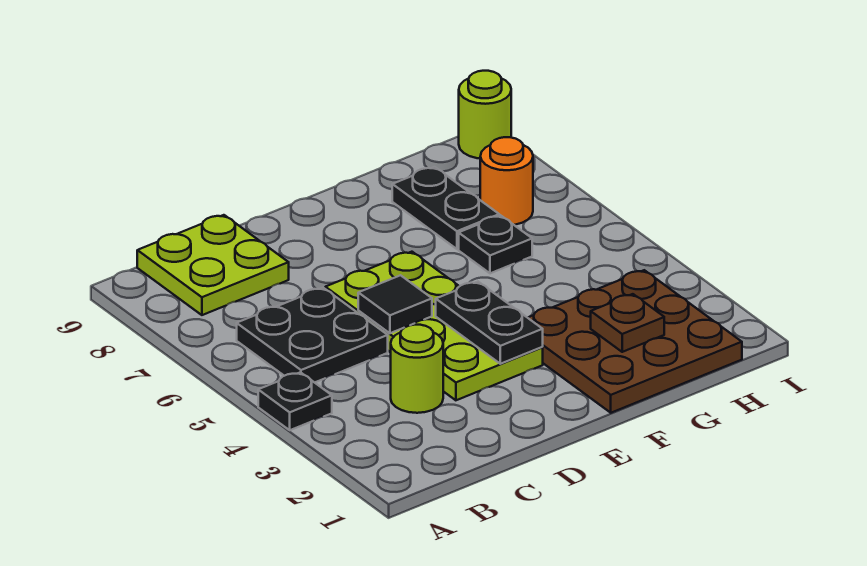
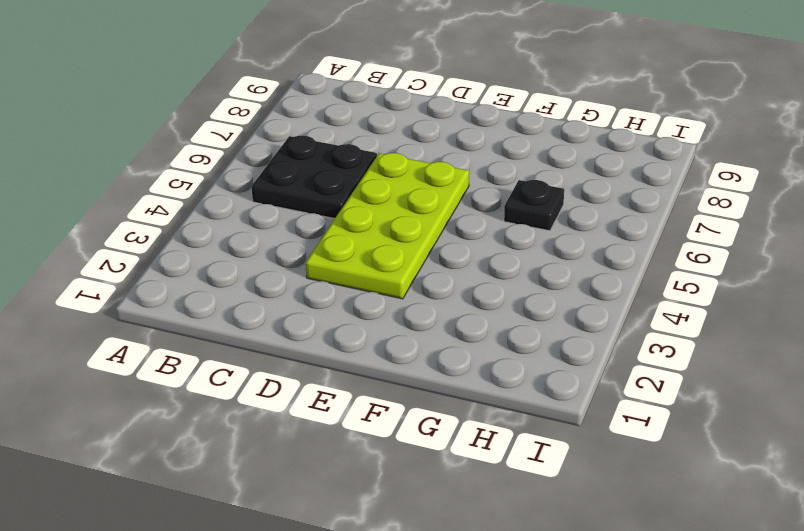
none -> black 1x1 plate [258,372,332,430]
none -> lime 2x2 plate [137,215,289,315]
none -> lime 1x1 round brick [391,325,443,413]

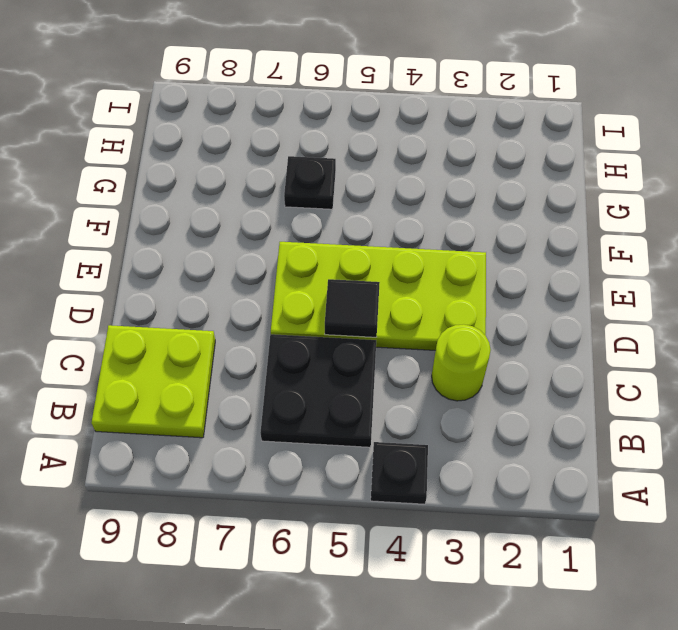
none -> brown 3x3 plate [528,270,742,413]
none -> black 1x2 plate [392,167,499,249]
none -> orange 1x1 round brick [480,137,533,225]

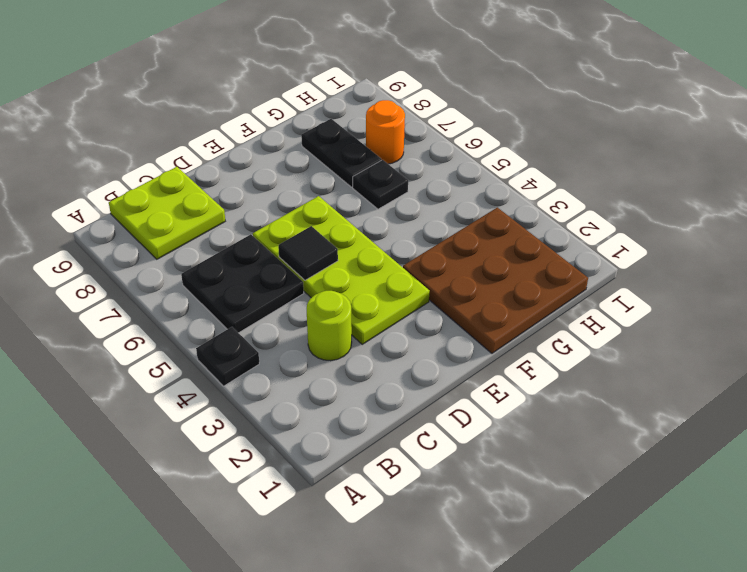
none -> lime 1x1 round brick [459,71,511,158]
none -> black 1x2 plate [436,282,543,364]
none -> brown 1x1 plate [591,294,664,352]

